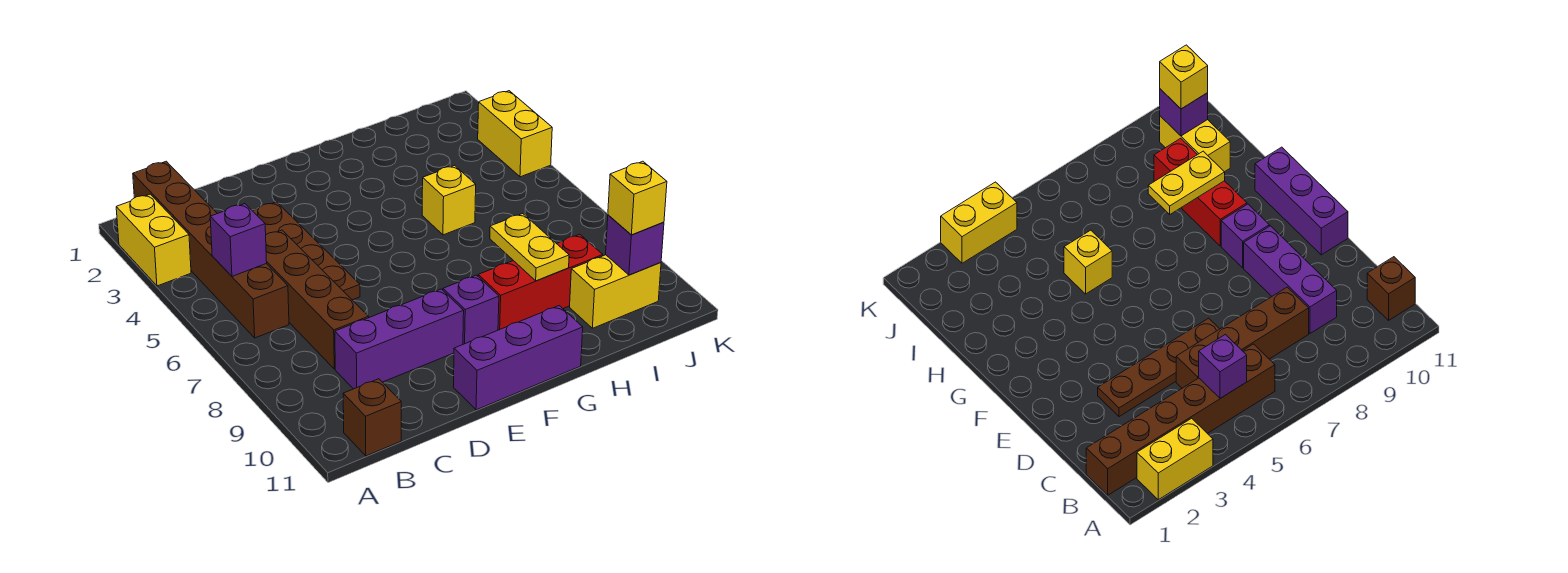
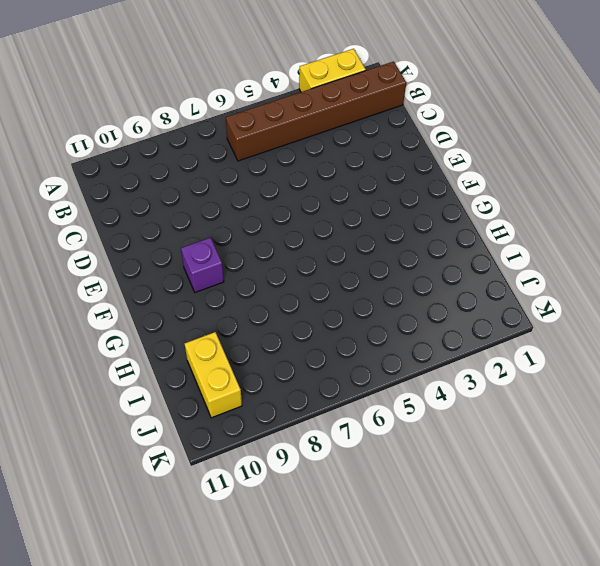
none -> brown 1x1 brick [343,379,401,456]
none -> brown 1x4 brick [266,230,369,369]
none -> purple 1x3 brick [335,289,464,389]

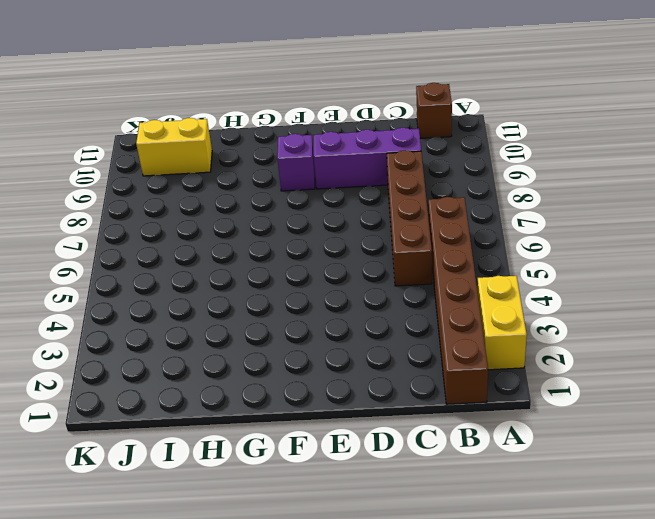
none -> brown 1x4 plate [253,202,360,300]
none -> purple 1x3 brick [453,306,583,410]
none -> red 1x3 brick [478,234,603,330]

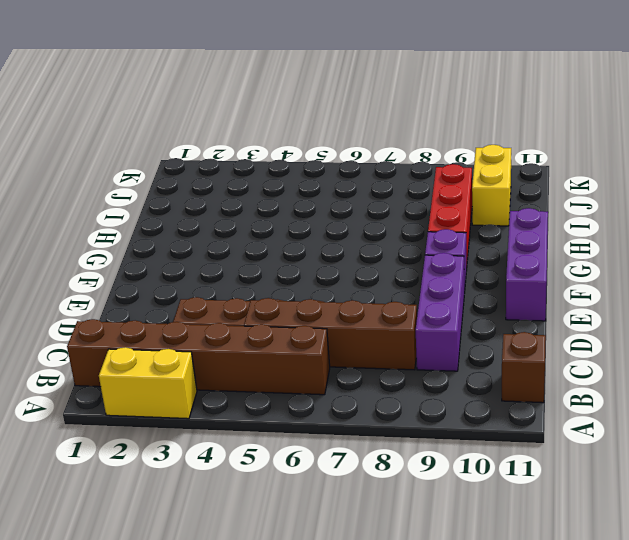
none -> yellow 1x1 brick [422,166,476,235]
none -> yellow 1x2 brick [478,91,552,177]
none -> purple 1x1 brick [210,204,267,276]

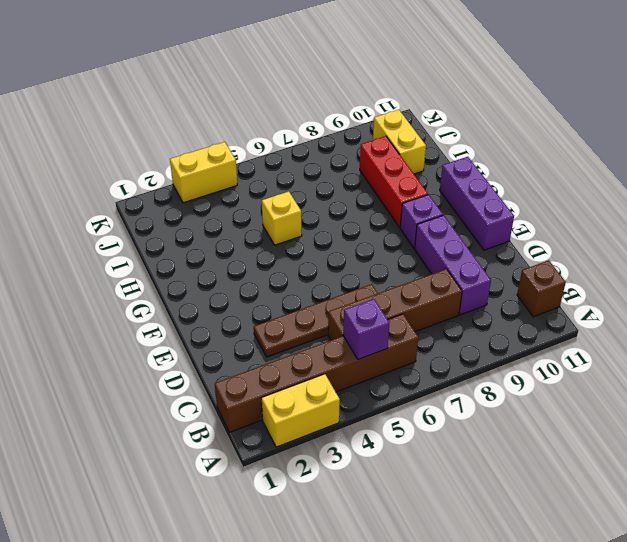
none -> yellow 1x2 plate [490,214,569,281]
none -> purple 1x1 brick [606,215,664,275]
none -> yellow 1x1 brick [608,161,667,235]

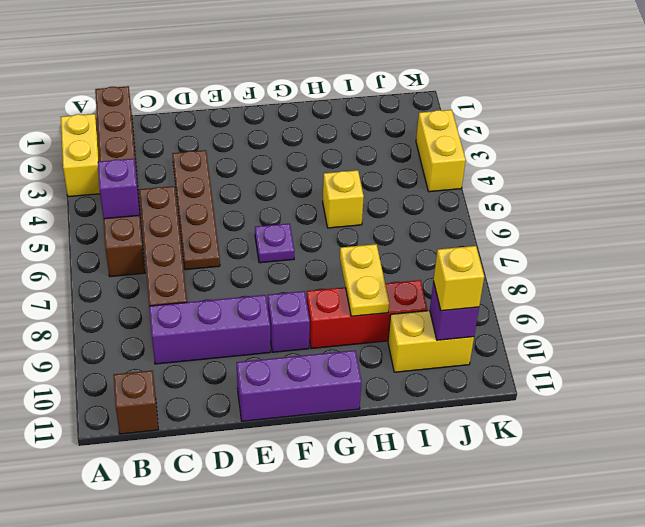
purple 1x1 plate [255,224,294,263] -> none

